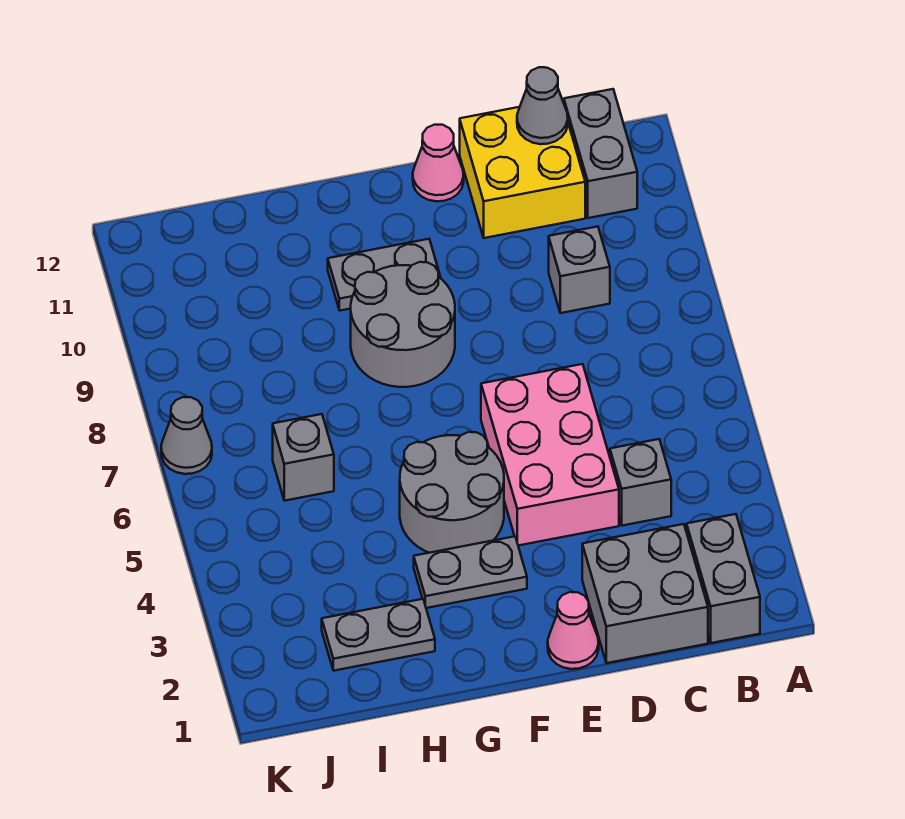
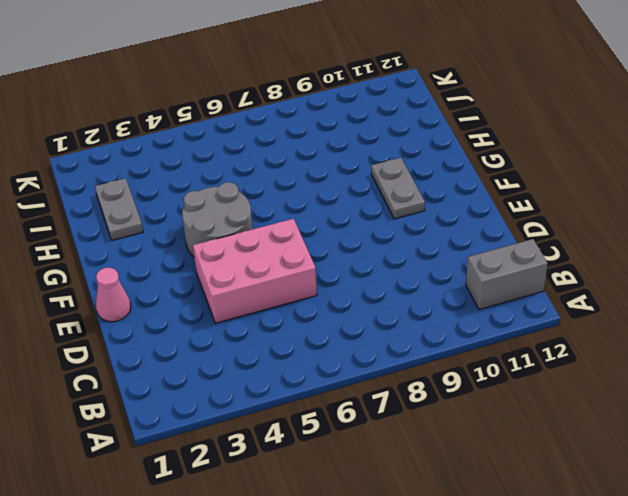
none -> grey 1x2 brick [687,514,760,643]
none -> grey 2x2 brick [582,524,708,663]
none -> grey 1x1 brick [610,439,671,526]

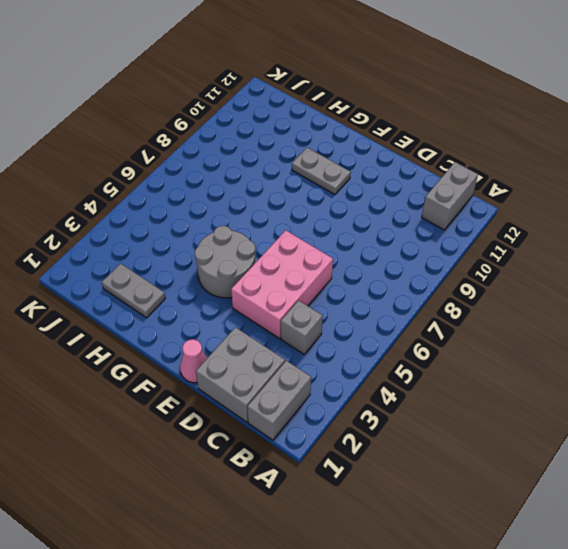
none -> grey 1x1 brick [549,227,610,313]
none -> yellow 2x2 brick [460,107,585,238]
none -> pink 1x1 cone [413,125,464,201]

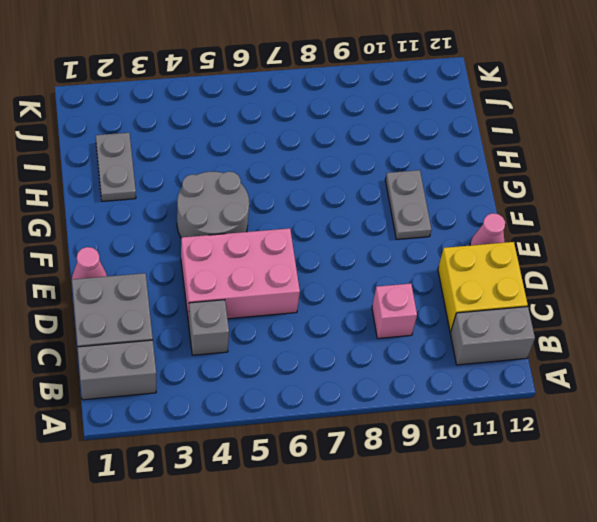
pink 1x1 brick [372,283,417,338] -> grey 1x1 brick [549,227,610,313]
none -> grey 1x2 plate [414,536,527,608]
none -> grey 2x2 round brick [351,262,455,387]
none -> grey 1x1 brick [273,414,334,501]

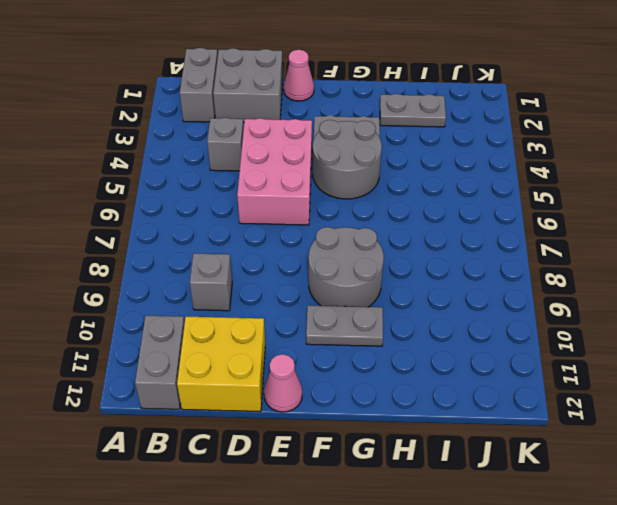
none -> grey 1x1 brick [273,414,334,501]
none -> grey 1x1 cone [161,397,212,474]
none -> grey 1x1 cone [517,67,568,144]

